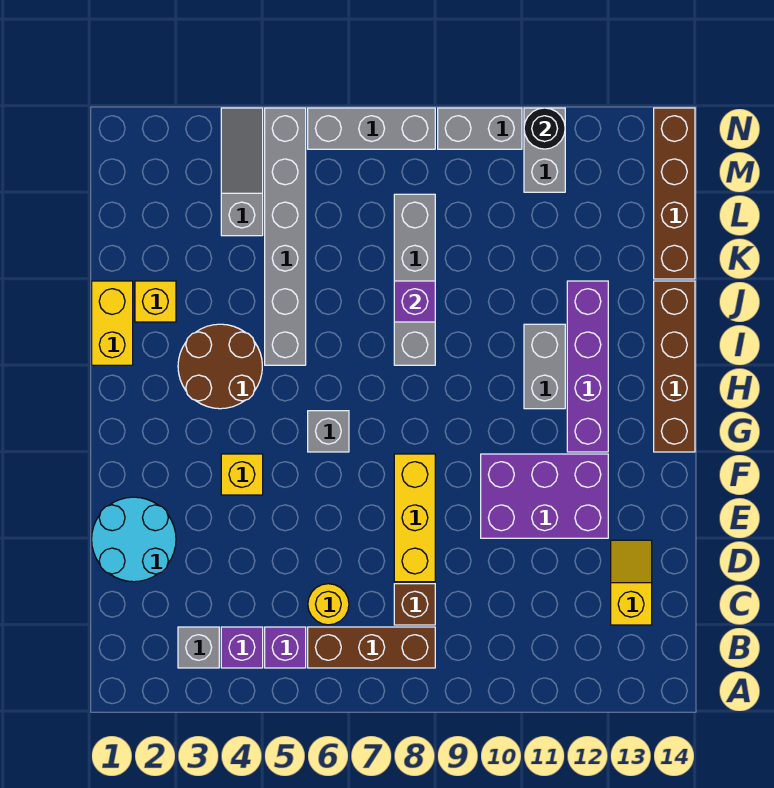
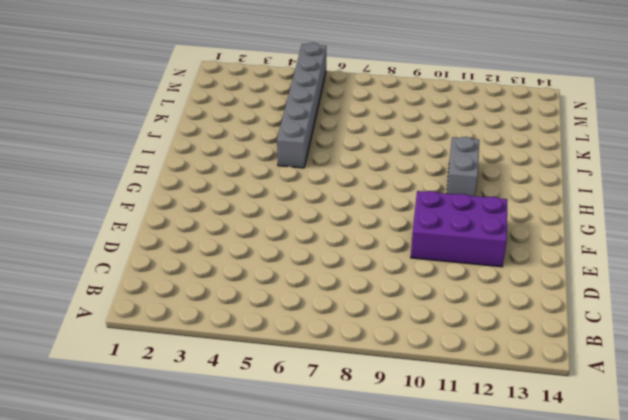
none -> grey 1x1 brick [178,627,219,668]
none -> purple 1x1 brick [221,627,263,668]
none -> purple 1x1 brick [265,627,306,668]

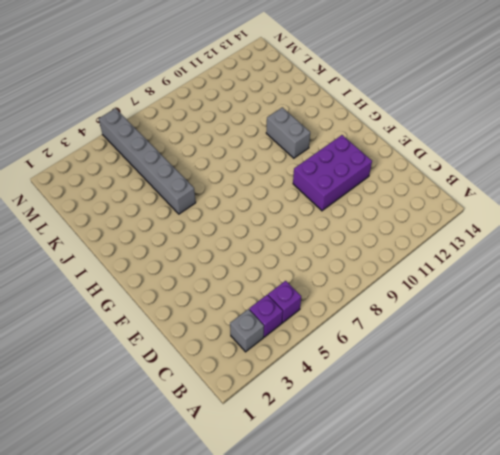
none -> brown 1x3 brick [308,627,435,668]
none -> yellow 1x1 round brick [308,584,349,625]
none -> brown 1x1 brick [394,584,435,625]

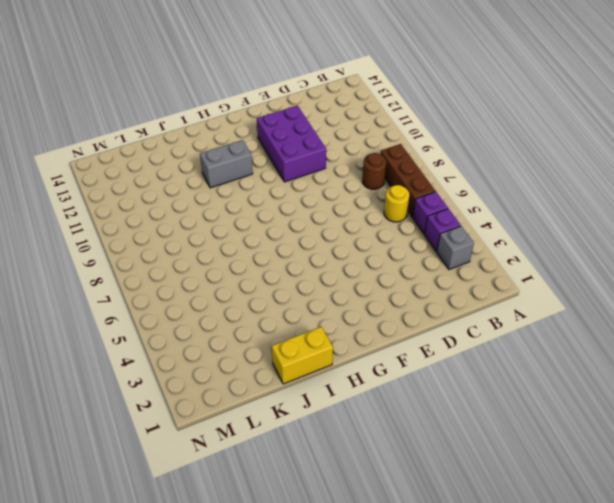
brown 1x1 round brick [362,153,386,189] -> brown 1x1 brick [394,584,435,625]
none -> yellow 1x2 slope [611,540,652,625]
none -> cyan 2x2 round brick [92,497,176,582]
none -> yellow 1x3 brick [394,454,435,582]

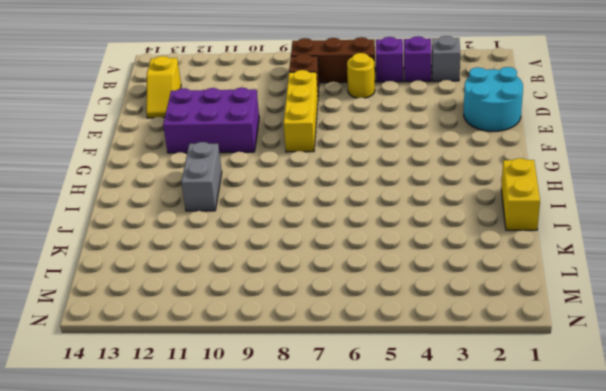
none -> yellow 1x1 brick [221,454,263,495]
none -> grey 1x1 brick [308,411,349,452]
none -> purple 1x4 brick [567,281,608,452]

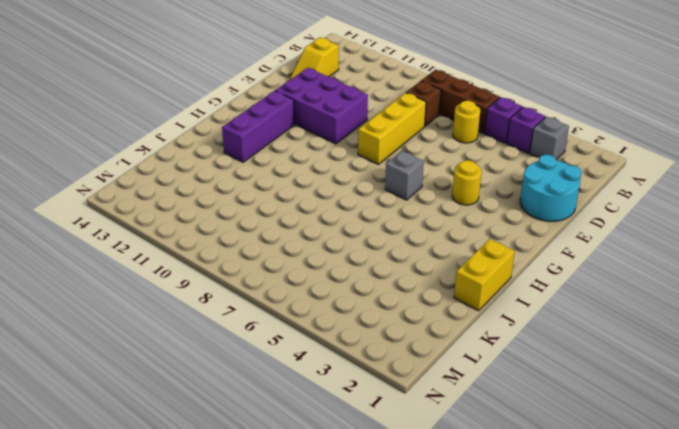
yellow 1x1 round brick [452,160,482,205] -> yellow 1x1 brick [221,454,263,495]
purple 1x3 brick [222,91,294,162] -> purple 1x4 brick [567,281,608,452]
none -> brown 1x4 brick [654,281,695,452]
none -> brown 2x2 round brick [178,324,262,409]
none -> grey 1x2 brick [524,324,565,409]

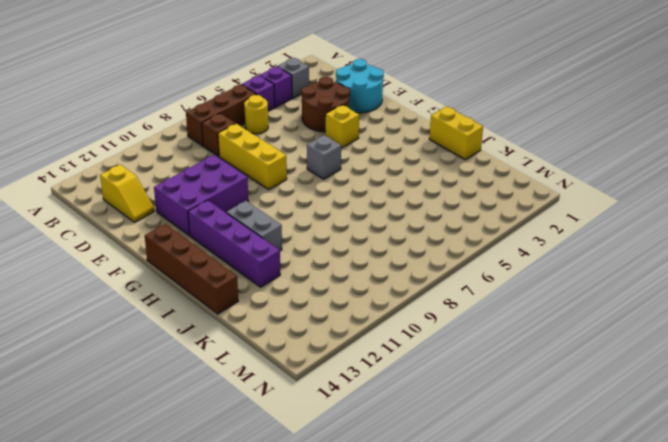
brown 2x2 round brick [301,77,350,132] -> brown 2x2 round brick moved to [178,324,262,409]
none -> grey 1x6 brick [265,108,306,365]
none -> grey 1x4 brick [394,194,435,365]
none -> yellow 1x1 brick [135,281,176,322]

